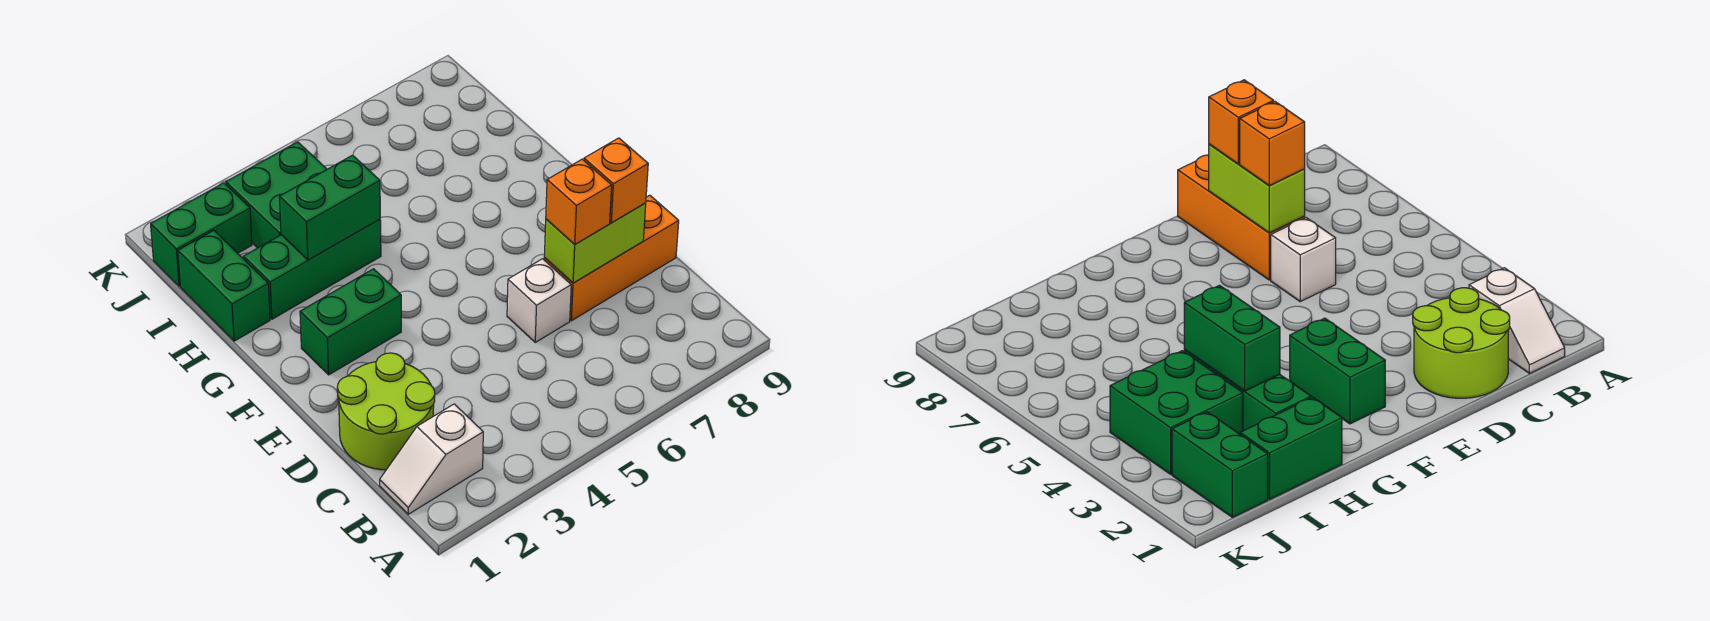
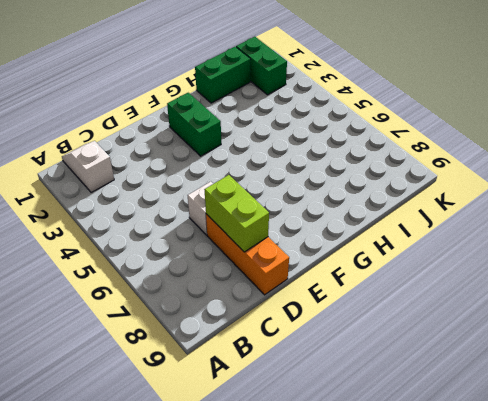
none -> lime 2x2 round brick [337,353,435,470]
none -> green 1x3 brick [243,219,381,319]
none -> green 2x2 brick [226,142,327,248]

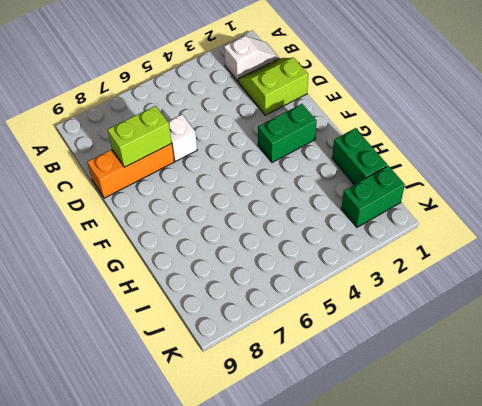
lime 2x2 slope [238,58,308,115] -> lime 2x2 round brick [337,353,435,470]
none -> green 1x3 brick [243,219,381,319]
none -> green 2x2 brick [226,142,327,248]
none -> green 1x2 brick [279,155,380,260]

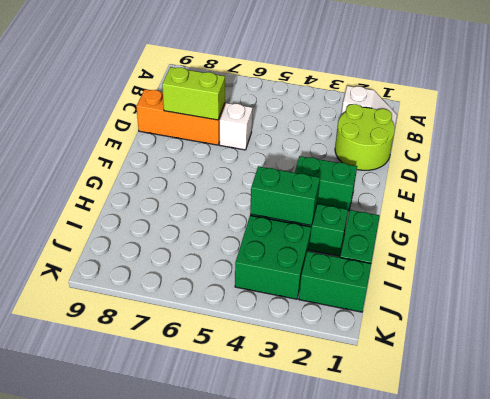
none -> orange 1x1 brick [546,159,612,244]
none -> orange 1x1 brick [584,138,648,223]

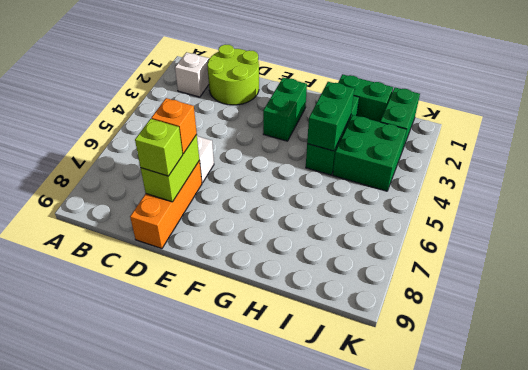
lime 1x1 brick [135,119,183,176] -> orange 1x1 brick [584,138,648,223]

